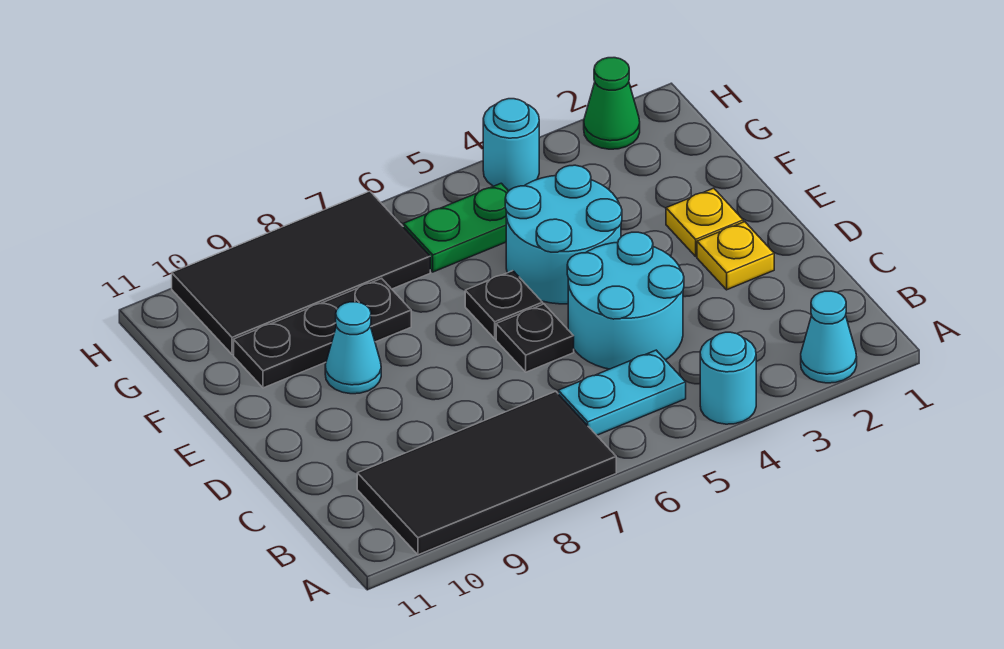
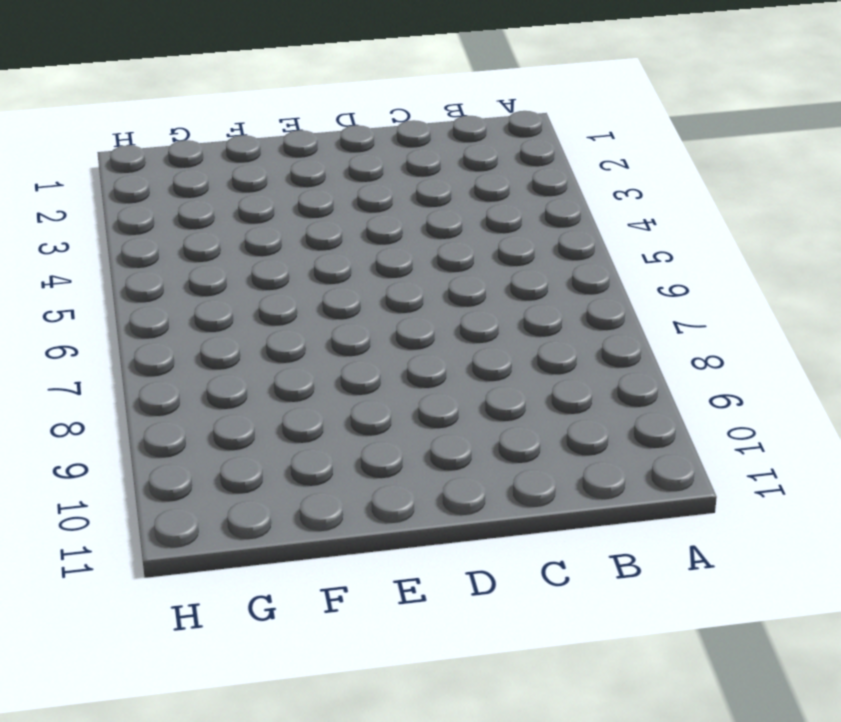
none -> cyan 1x1 cone [801,291,857,383]
none -> cyan 1x1 round brick [700,332,756,424]
none -> black 2x4 tile [357,391,616,555]

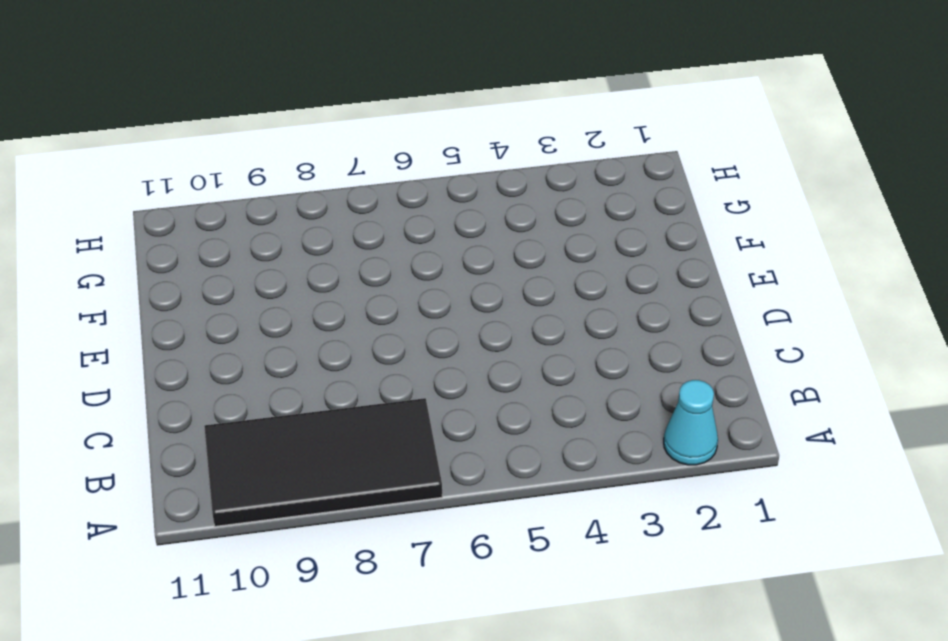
none -> cyan 1x1 round brick [700,332,756,424]
none -> cyan 1x2 plate [558,350,686,435]
none -> cyan 2x2 round brick [567,232,684,369]

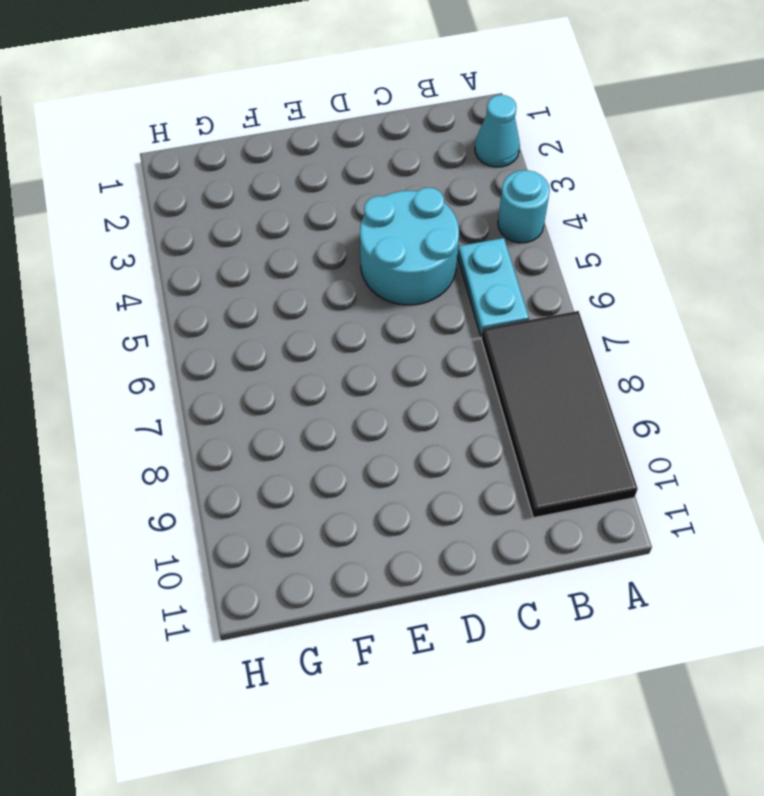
none -> yellow 1x1 plate [697,222,774,290]
none -> black 1x1 plate [496,304,574,372]
none -> yellow 1x1 plate [666,188,743,256]

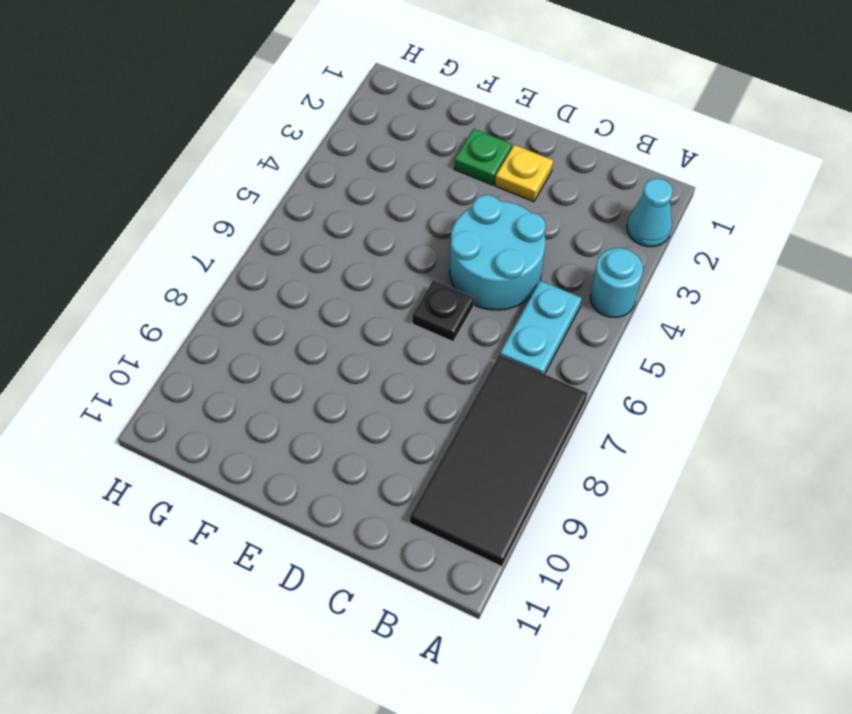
green 1x1 plate [454,129,512,185] -> yellow 1x1 plate [666,188,743,256]
none -> cyan 2x2 round brick [505,165,622,304]
none -> black 1x1 plate [465,271,543,339]
none -> cyan 1x1 cone [325,302,381,394]

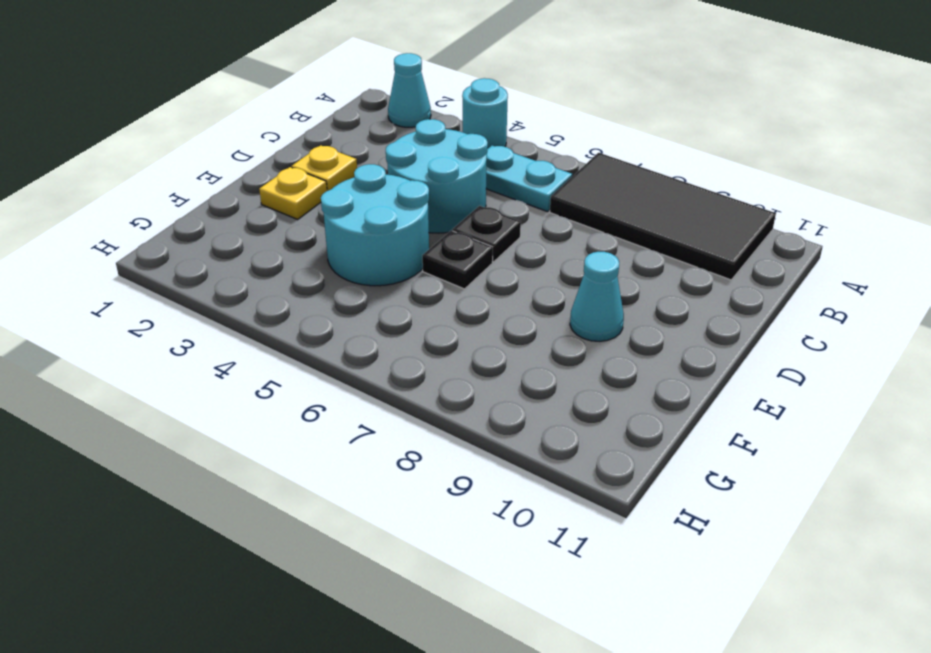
none -> black 1x3 plate [234,278,411,388]
none -> green 1x2 plate [403,183,508,272]
none -> black 2x4 tile [172,191,430,354]

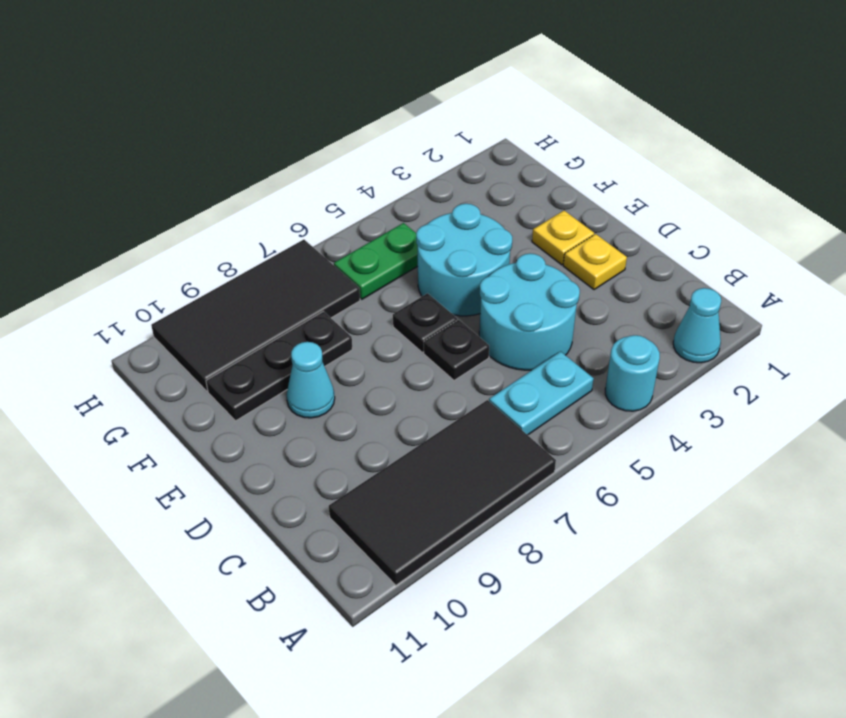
none -> green 1x1 cone [584,58,640,149]
none -> cyan 1x1 round brick [483,99,539,190]

